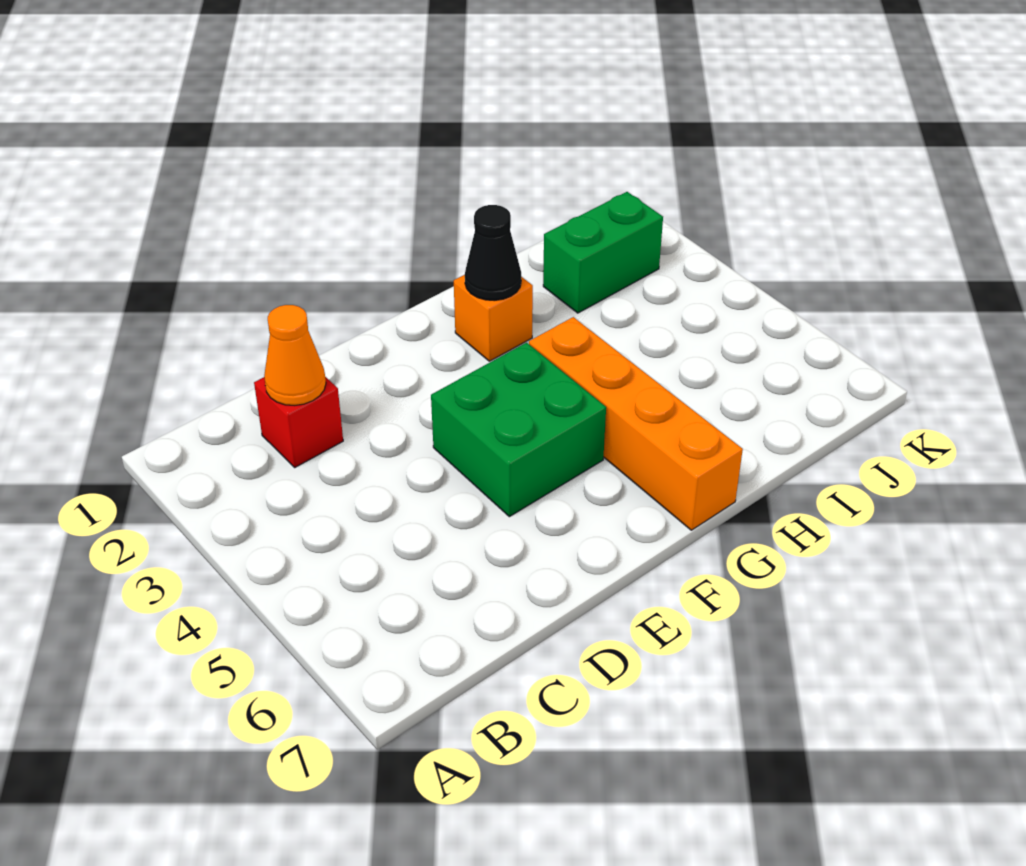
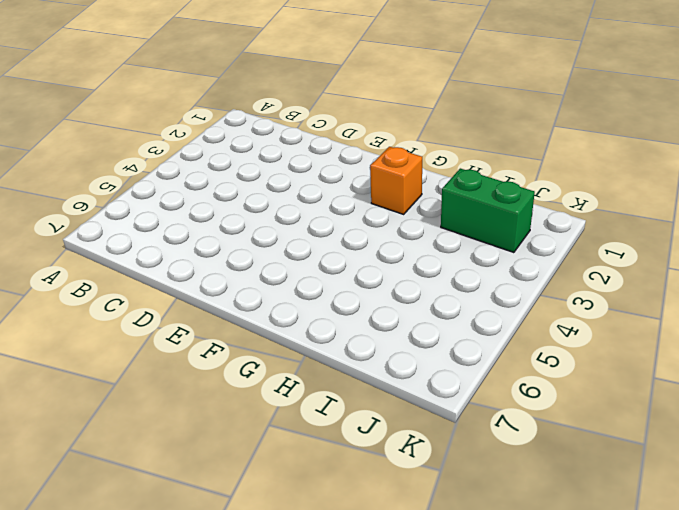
none -> red 1x1 brick [254,377,343,467]
none -> green 2x2 brick [431,343,606,517]

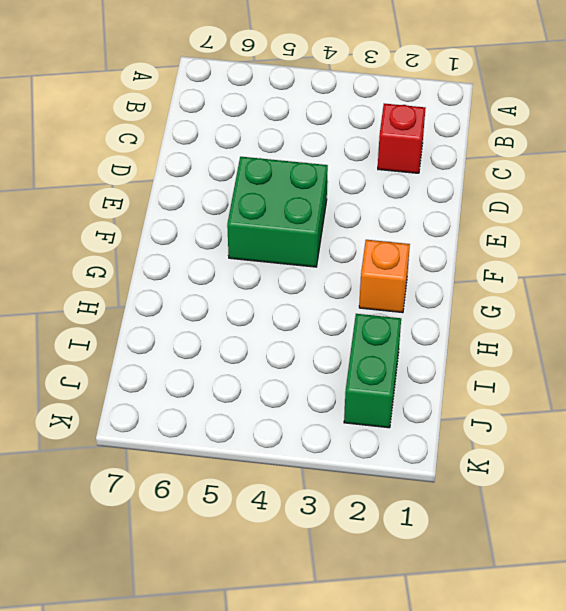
none -> orange 1x4 brick [529,317,743,530]
none -> orange 1x1 cone [264,305,326,405]

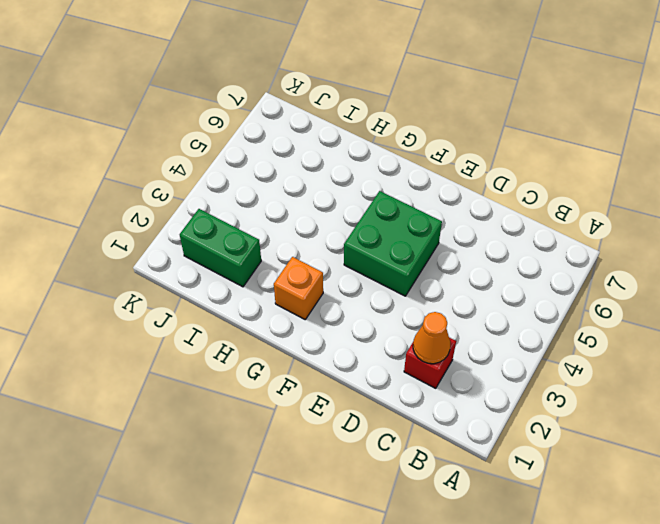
none -> orange 1x4 brick [529,317,743,530]
none -> black 1x1 cone [465,205,521,301]

